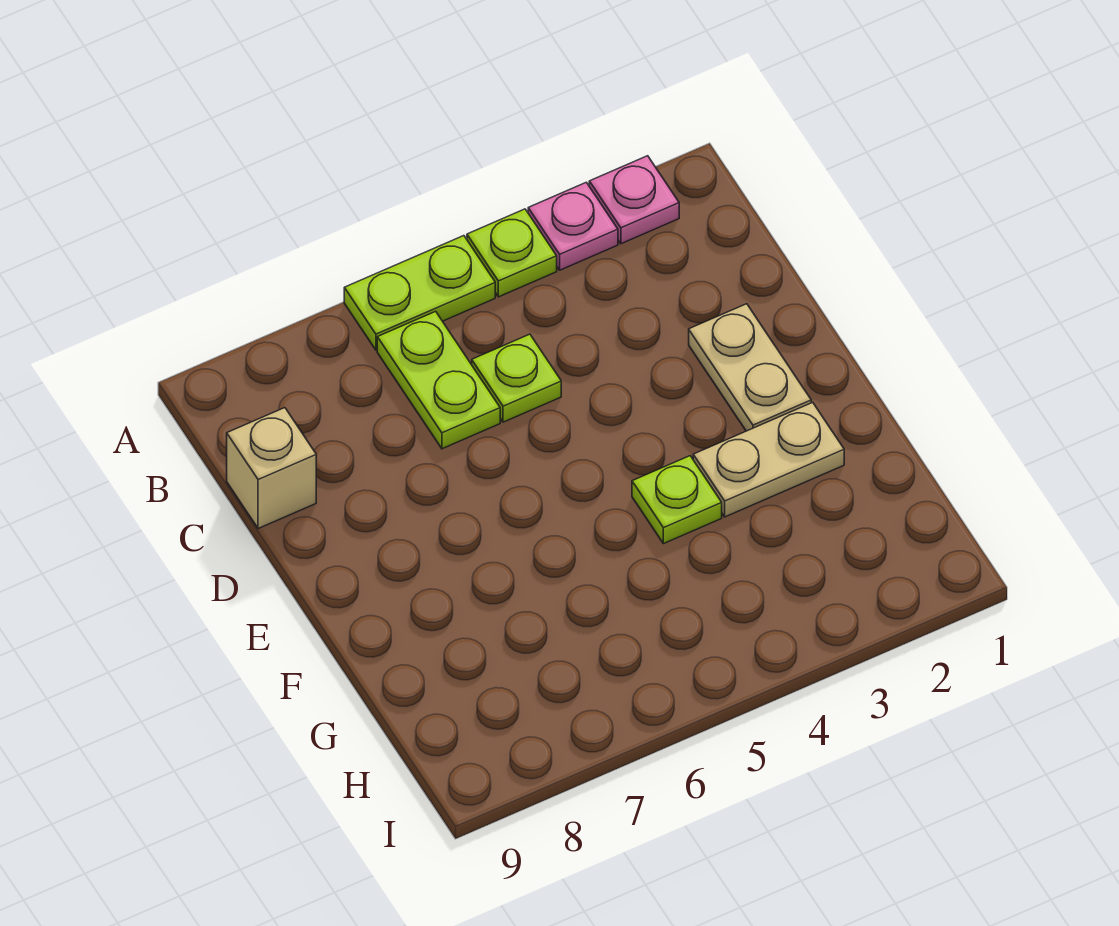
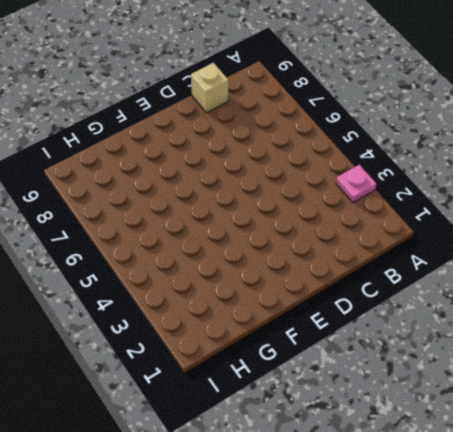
none -> pink 1x1 plate [589,156,679,244]
none -> lime 1x1 plate [467,209,557,297]

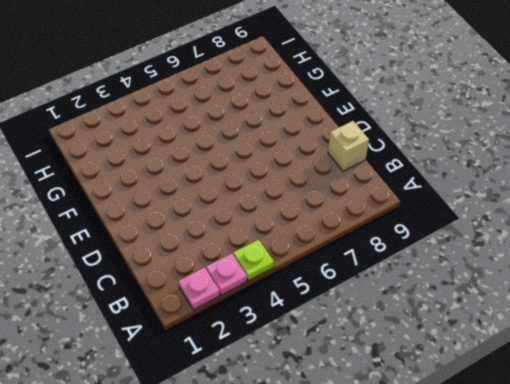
none -> lime 1x2 plate [344,236,495,350]
none -> lime 1x2 plate [377,311,500,449]

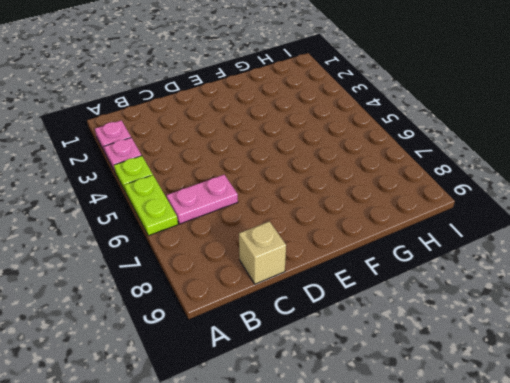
pink 1x2 plate [167,175,238,224] -> lime 1x2 plate [377,311,500,449]
none -> lime 1x1 plate [472,334,561,422]
none -> tan 1x2 plate [689,304,811,431]

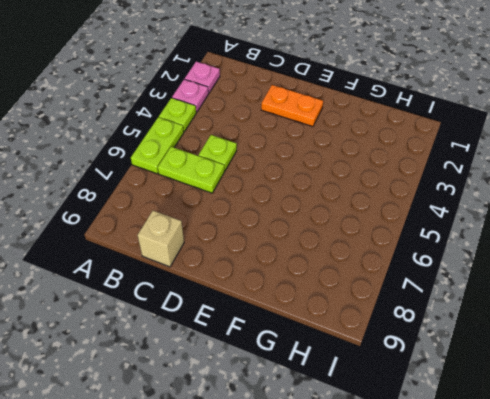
orange 1x2 plate [261,85,323,127] -> tan 1x2 plate [689,304,811,431]
none -> tan 1x2 plate [693,402,844,517]
none -> lime 1x1 plate [632,456,722,544]

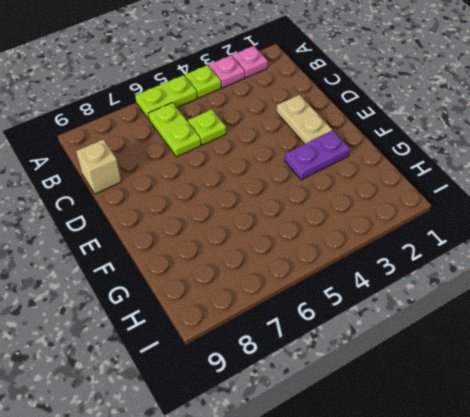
purple 1x2 plate [285,131,350,180] -> tan 1x2 plate [693,402,844,517]
none -> lime 1x1 plate [632,456,722,544]

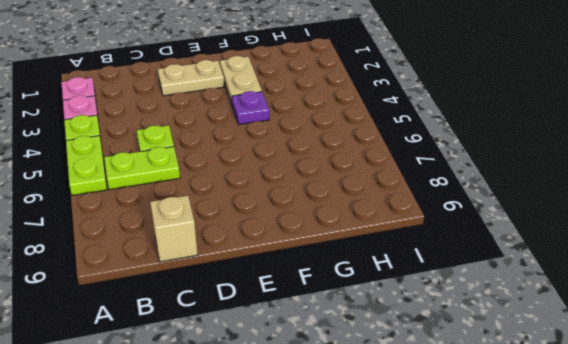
purple 1x1 plate [232,91,269,124] -> lime 1x1 plate [632,456,722,544]

